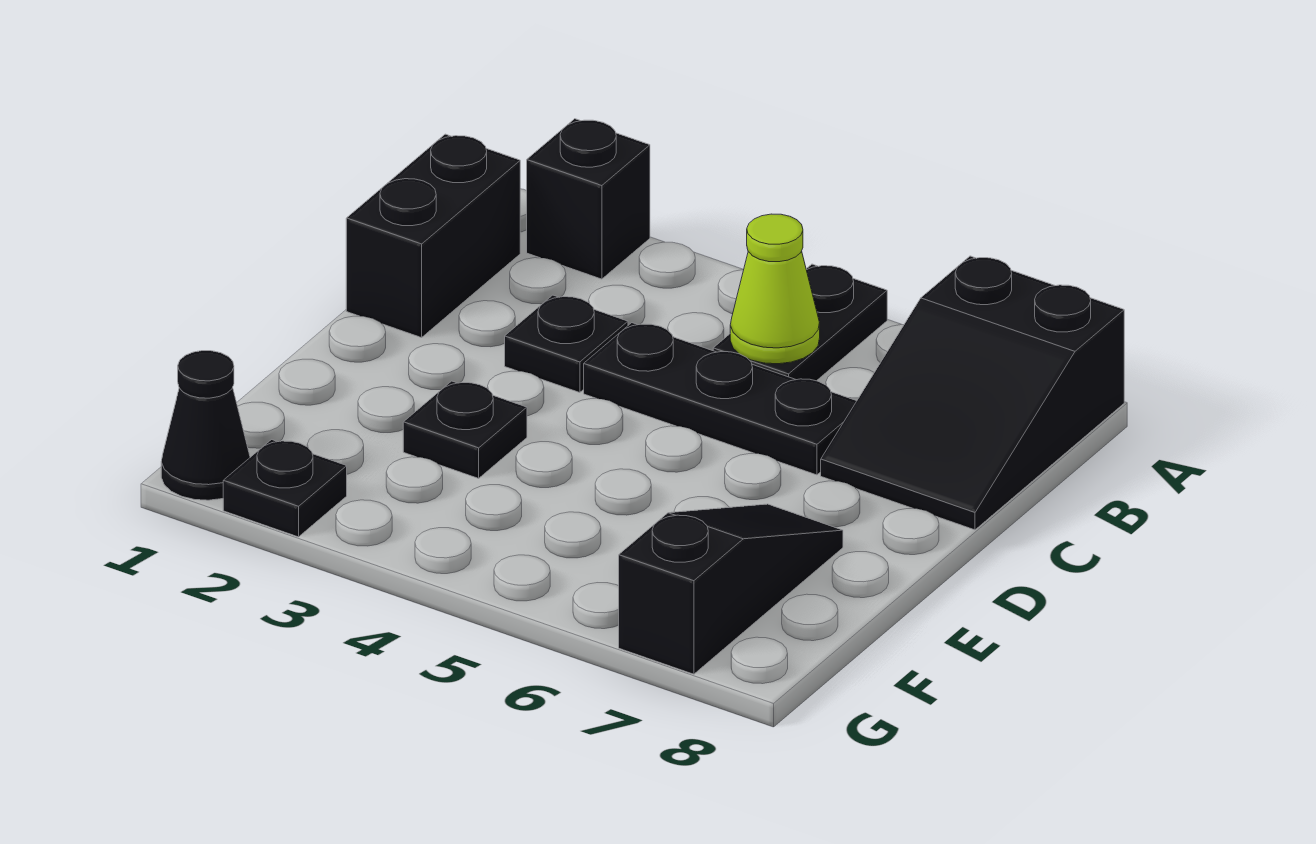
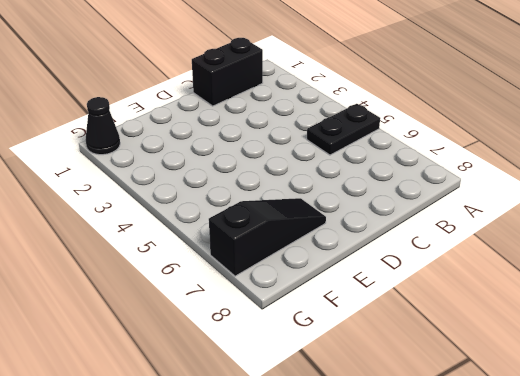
none -> black 1x1 brick [527,119,650,279]
none -> black 2x3 slope [821,256,1124,530]

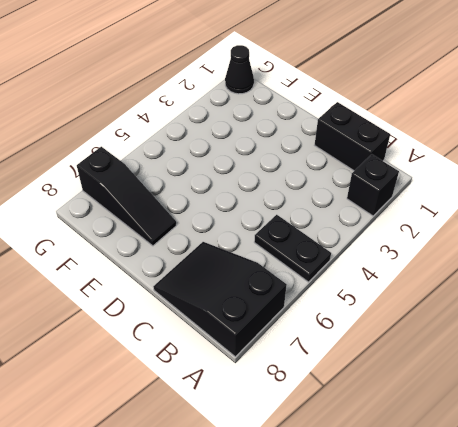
none -> black 1x1 plate [505,295,628,393]
none -> black 1x3 plate [584,323,856,475]

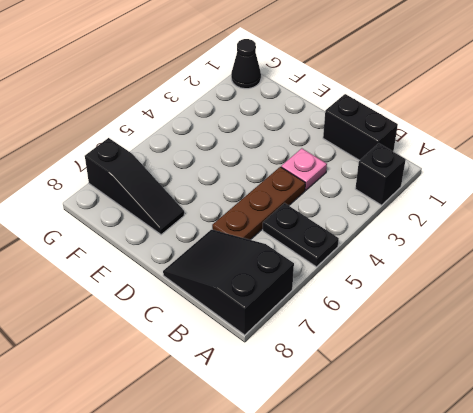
pink 1x1 plate [281,148,327,190] -> black 1x1 plate [505,295,628,393]
brown 1x3 plate [212,167,305,240] -> black 1x3 plate [584,323,856,475]
none -> black 1x1 plate [403,381,527,478]
none -> black 1x1 plate [223,440,347,537]

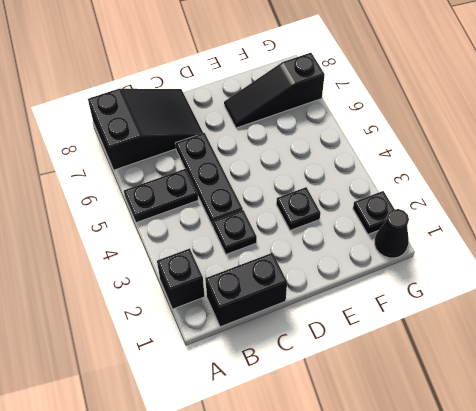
none -> lime 1x1 cone [730,214,820,364]

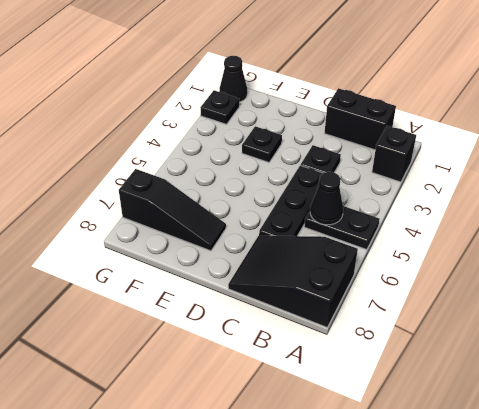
black 1x1 cone [310,172,343,225] -> lime 1x1 cone [730,214,820,364]

